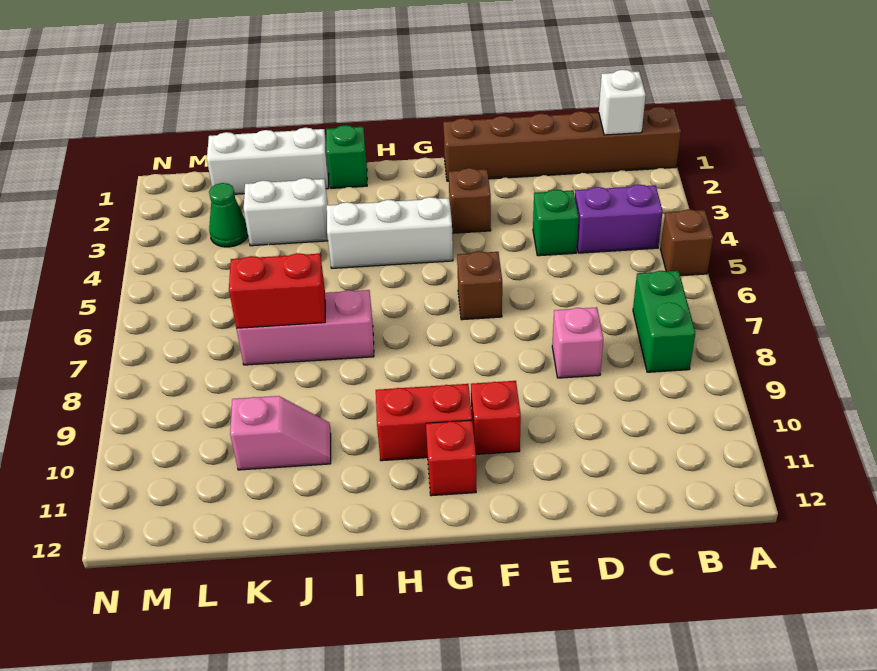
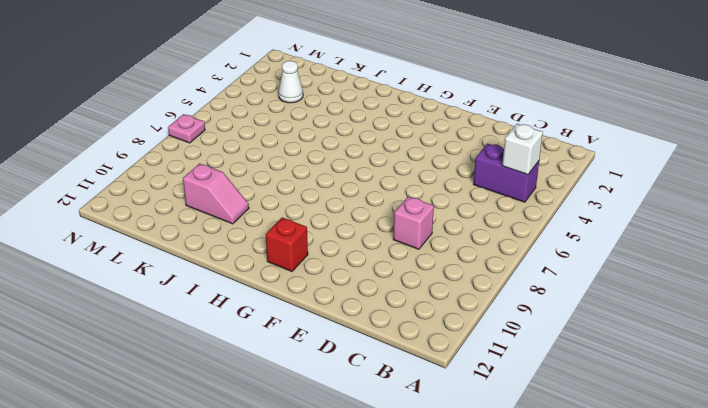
white 1x1 brick [502,124,543,175] -> white 1x1 brick moved to [599,70,646,135]
white 1x1 cone [278,61,303,103] -> green 1x1 cone [209,183,248,247]
pink 1x1 plate [168,114,205,143] -> none
none -> brown 1x6 brick [443,107,681,181]
none -> brown 1x1 brick [661,209,713,276]
none -> green 1x2 brick [633,271,695,372]

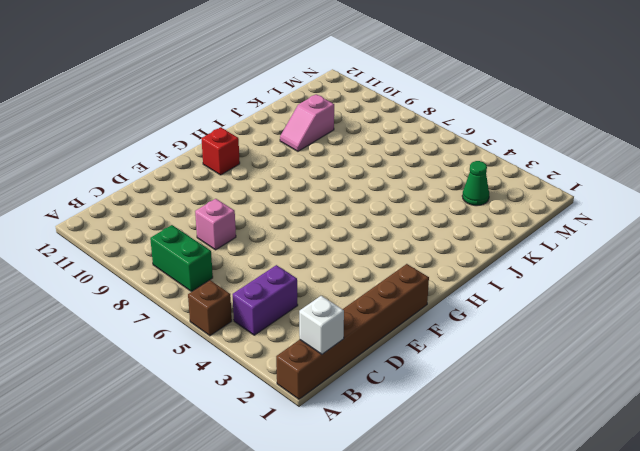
none -> green 1x1 brick [533,190,579,256]
none -> brown 1x1 brick [449,168,491,233]
none -> brown 1x1 brick [457,251,502,320]

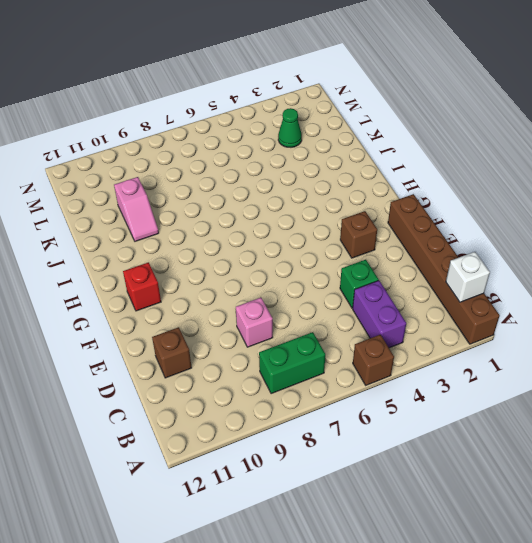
brown 1x1 brick [152,327,192,378] -> brown 1x1 brick moved to [457,251,502,320]
none -> red 1x1 brick [471,381,521,454]
none -> white 1x3 brick [327,197,453,268]
none -> red 1x2 brick [376,384,472,461]

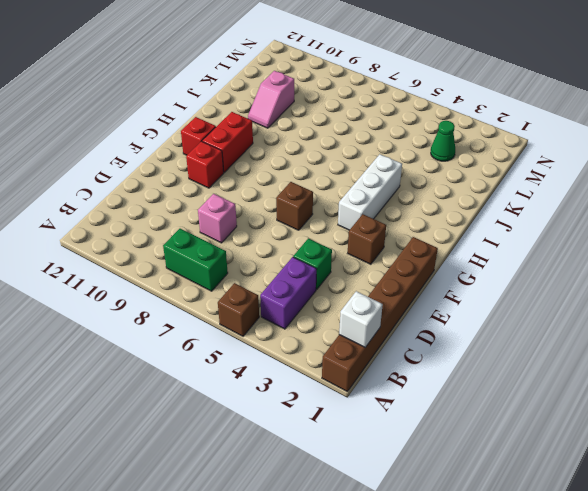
none -> green 1x1 brick [326,125,367,188]
none -> pink 1x3 brick [237,290,374,365]
none -> white 1x3 brick [207,128,329,194]

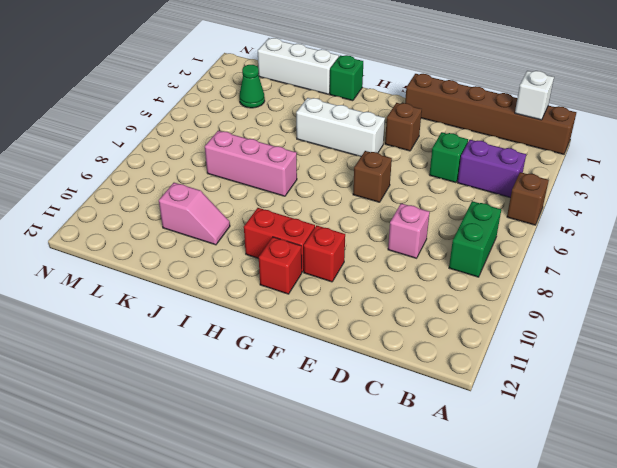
none -> white 1x2 brick [244,178,328,246]
none -> red 1x2 brick [229,253,325,328]

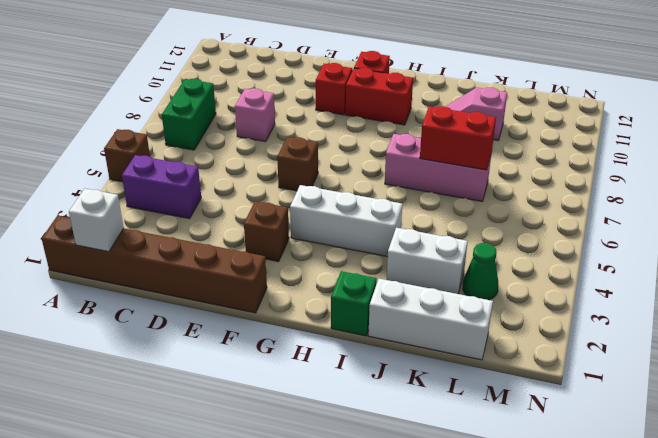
none -> green 1x1 brick [533,190,579,256]

